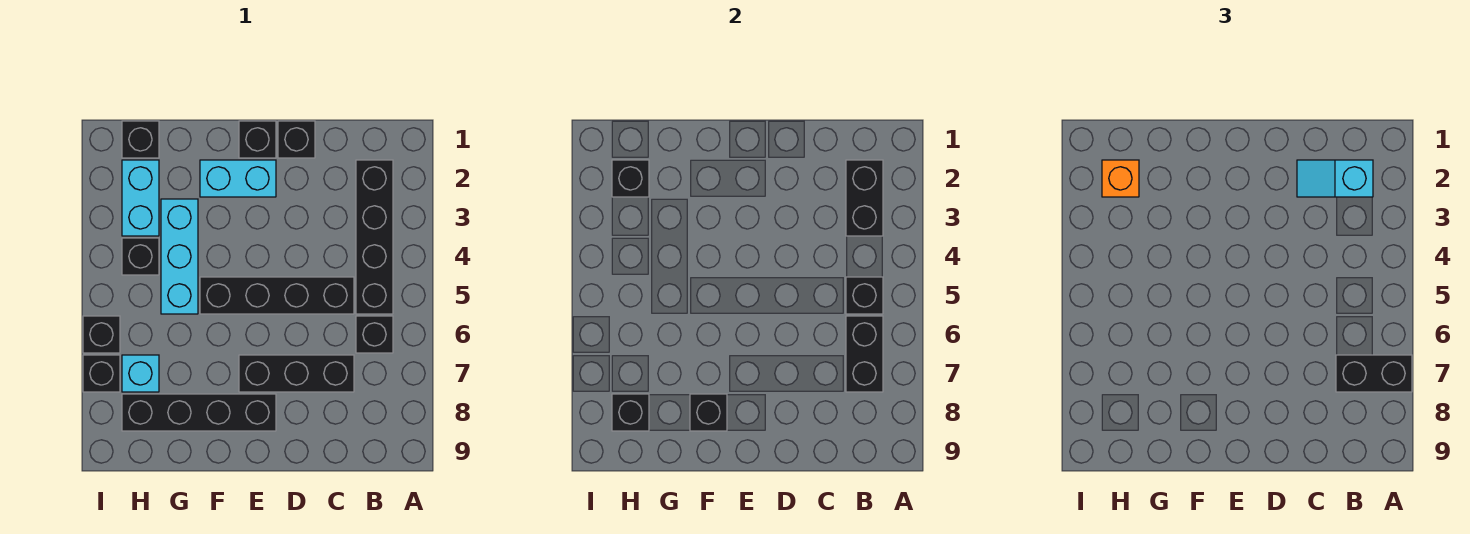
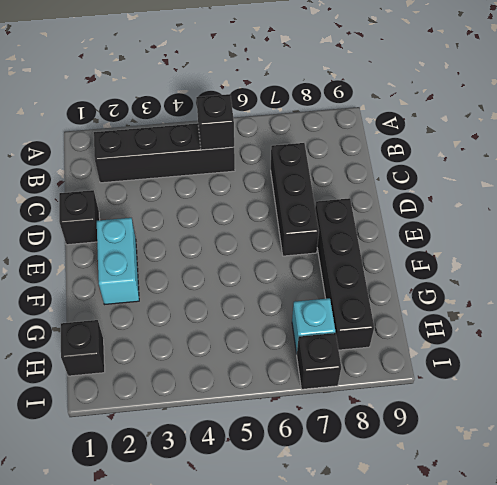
none -> black 1x1 brick [356,316,393,353]
none -> black 1x4 brick [200,277,354,314]
none -> black 1x1 brick [239,121,276,158]

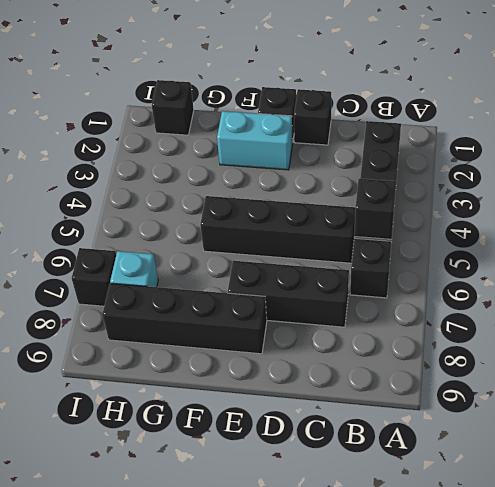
none -> cyan 1x3 brick [161,199,198,314]
none -> cyan 1x2 brick [122,160,159,236]
none -> black 1x1 brick [122,238,159,275]

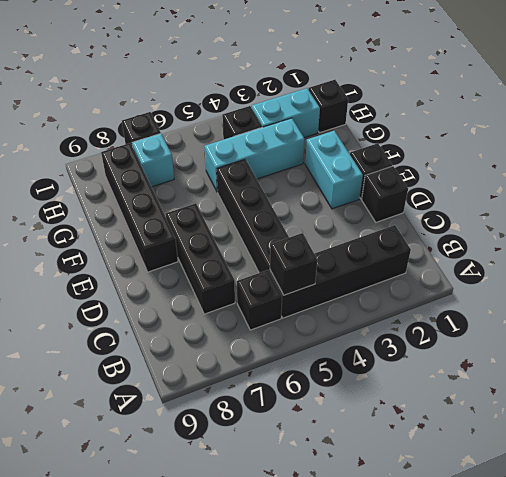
none -> black 1x1 brick [83,316,120,353]
none -> black 1x2 brick [846,160,883,236]
none -> black 1x2 brick [846,316,883,392]

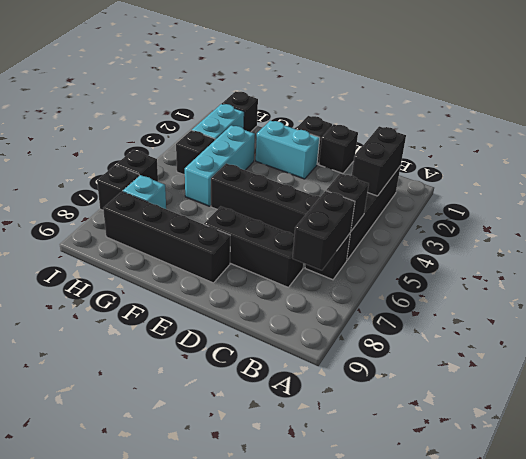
none -> black 1x1 brick [690,394,727,431]
none -> black 1x1 brick [612,160,649,197]
none -> black 1x1 brick [612,394,649,431]

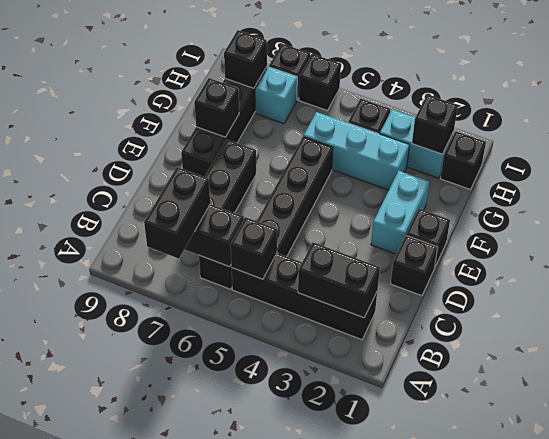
none -> cyan 1x2 slope [1297,160,1373,197]
none -> orange 1x1 brick [1102,160,1139,197]

